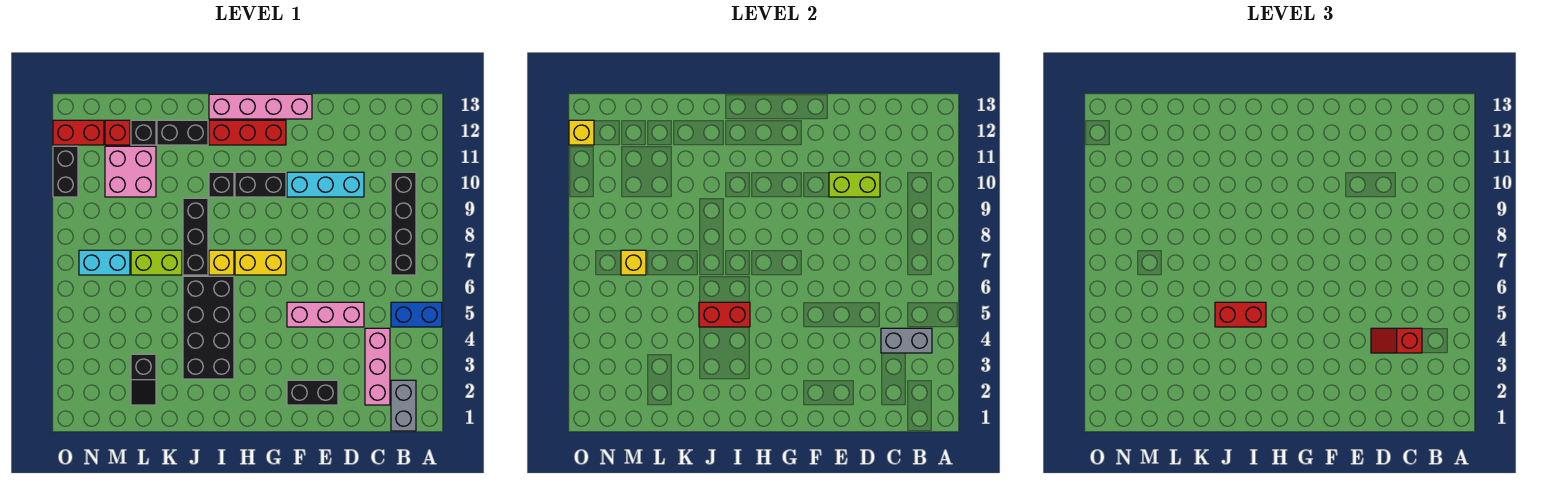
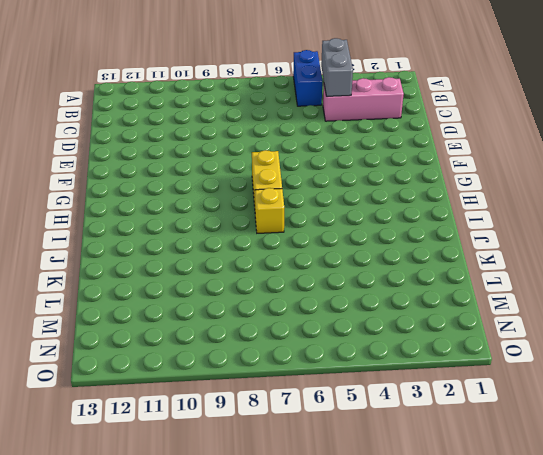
none -> grey 1x2 brick [391,380,416,431]
none -> black 1x4 brick [391,172,416,275]
none -> pink 1x3 brick [287,302,364,327]
none -> cyan 1x3 brick [287,172,364,197]

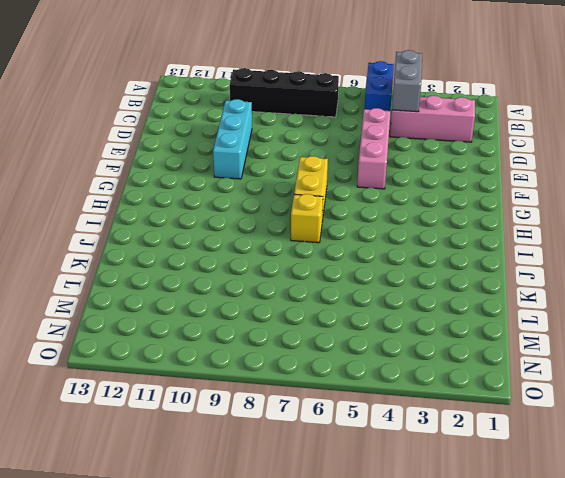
none -> grey 1x2 brick [391,380,416,431]
none -> black 1x2 brick [287,380,338,405]
none -> pink 1x4 brick [209,94,312,119]
none -> black 1x2 brick [235,172,286,197]

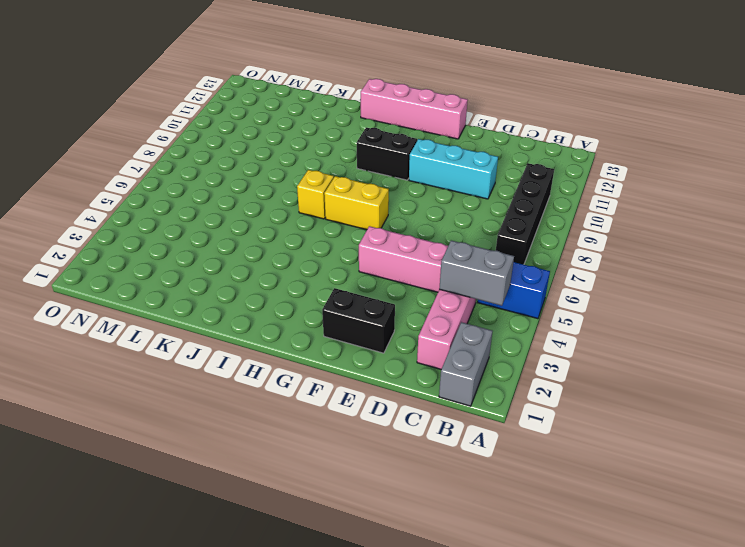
none -> red 1x3 brick [209,120,286,145]
none -> black 2x4 brick [183,276,234,379]
none -> black 1x1 brick [209,172,234,197]
none -> black 1x3 brick [183,198,208,275]

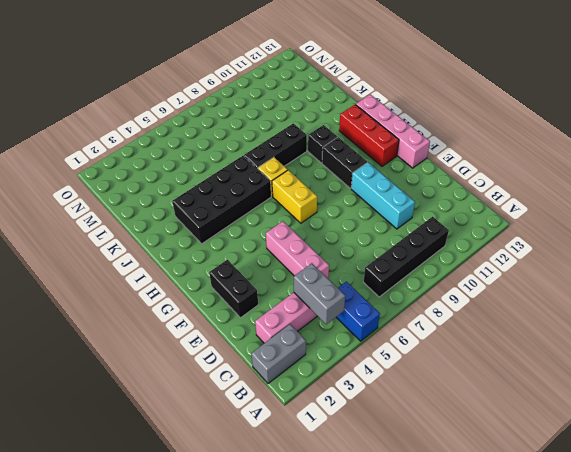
none -> black 1x2 brick [157,120,208,145]
none -> lime 1x2 brick [131,250,182,275]
none -> black 1x2 slope [131,354,156,405]
none -> pink 2x2 brick [105,146,156,197]

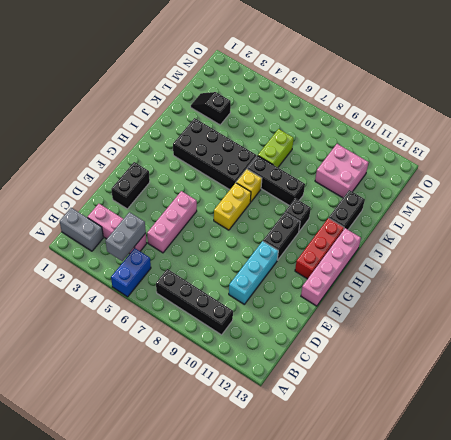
none -> black 1x1 brick [131,120,156,145]
none -> cyan 1x2 brick [79,250,130,275]
none -> red 1x1 brick [105,120,130,145]
none -> red 1x2 brick [53,120,104,145]

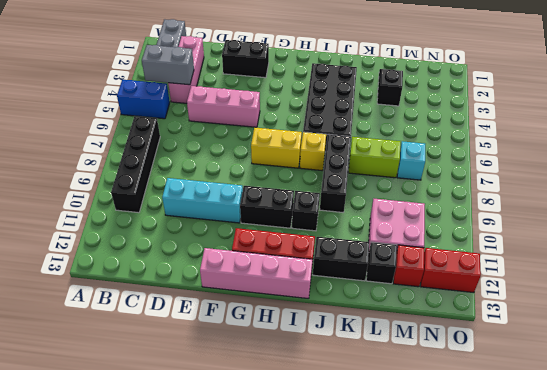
cyan 1x1 brick [397,141,425,180] -> cyan 1x2 brick [79,250,130,275]
none -> black 1x2 brick [53,146,78,197]
none -> lime 1x2 brick [829,172,880,197]
none -> red 1x2 brick [699,302,750,327]
none -> yellow 1x1 brick [621,250,646,275]

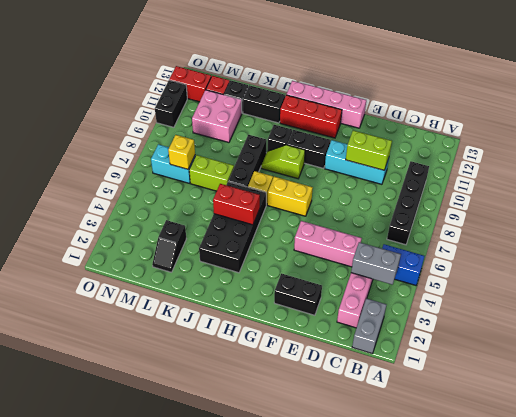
lime 1x2 slope [261,145,305,179] -> none
none -> yellow 1x1 brick [569,120,594,145]
none -> red 1x2 slope [1371,328,1422,353]
none -> red 1x2 brick [1215,302,1266,327]

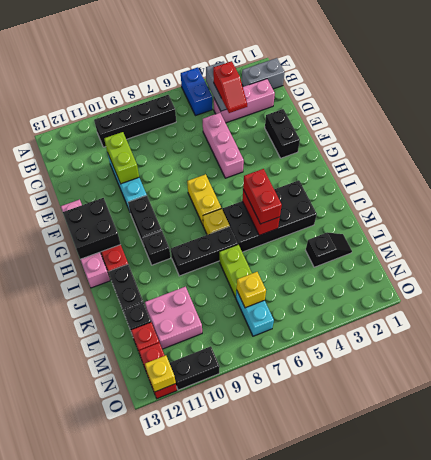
black 2x2 brick [63,198,121,259] -> none

